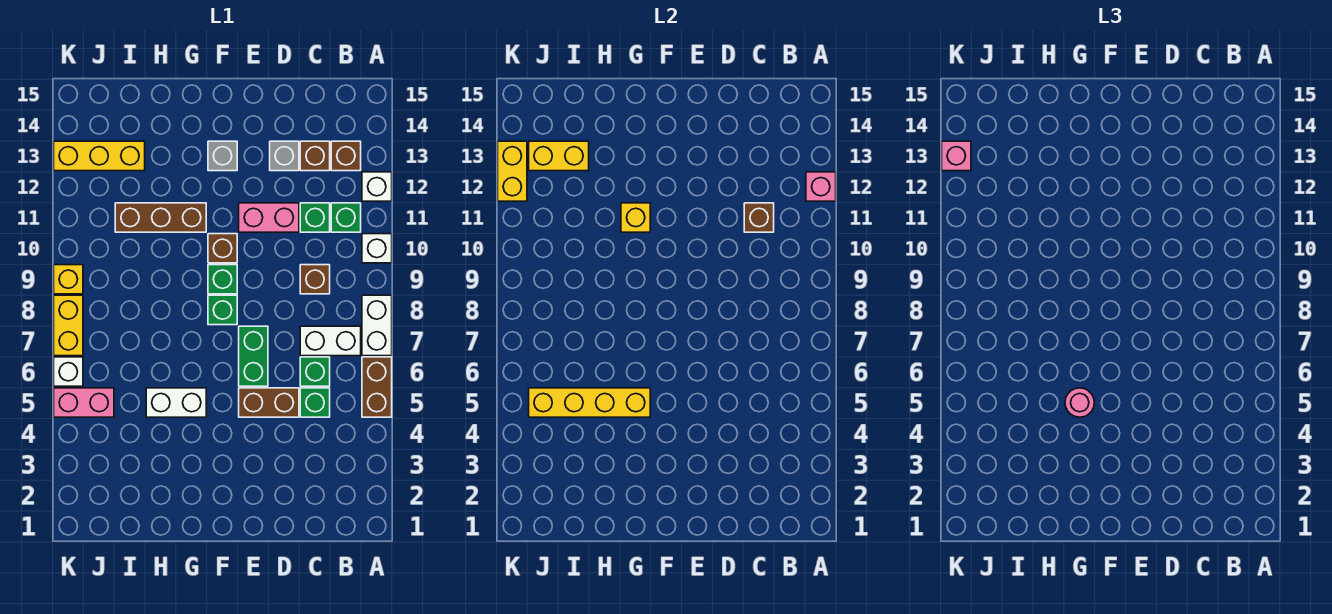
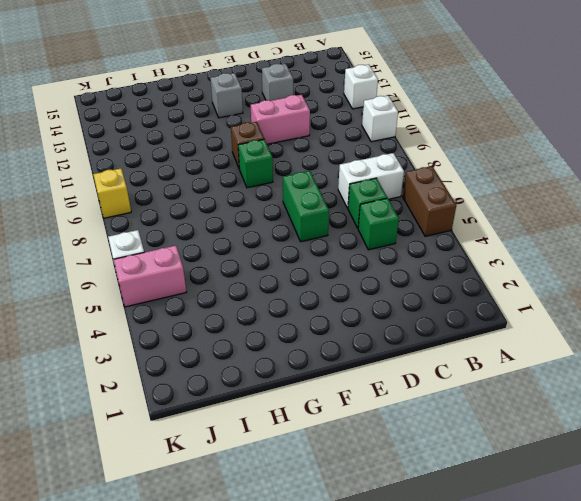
none -> white 1x2 brick [362,295,392,356]
none -> green 1x1 brick [331,203,361,232]
none -> brown 1x1 brick [331,141,361,171]
none -> brown 1x1 brick [300,265,330,294]

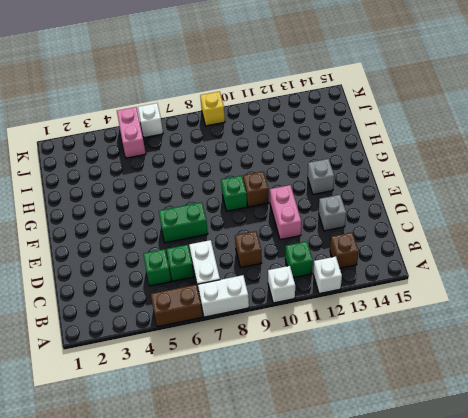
none -> green 1x1 brick [300,203,330,232]
none -> brown 1x1 brick [300,141,330,171]
none -> brown 1x2 brick [239,388,299,417]
none -> green 1x1 brick [208,295,237,325]

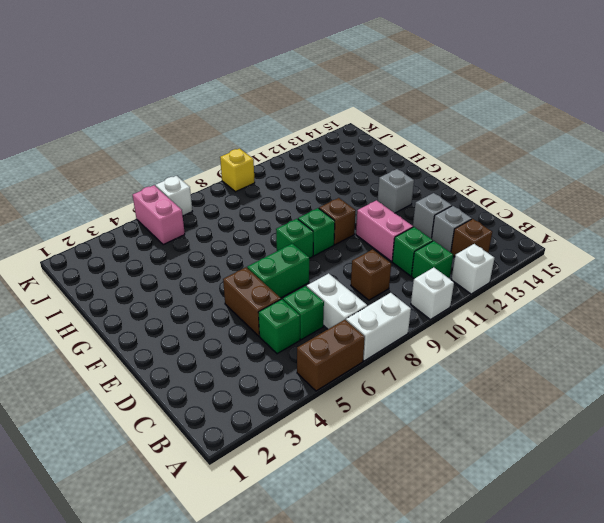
grey 1x1 brick [432,206,472,253] -> brown 1x1 brick [300,141,330,171]
none -> white 1x2 brick [146,388,206,417]
none -> brown 1x3 brick [115,203,206,232]
none -> yellow 1x3 brick [54,141,145,171]
none -> yellow 1x2 brick [54,295,83,356]

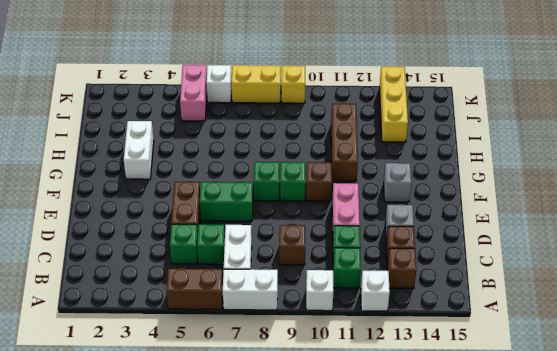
white 1x2 brick [124,121,154,179] -> white 1x2 brick moved to [146,388,206,417]
none -> pink 1x1 brick [806,172,836,201]
none -> brown 1x1 brick [744,203,774,232]
none -> yellow 1x4 brick [529,388,650,417]
none -> yellow 1x1 brick [621,203,650,232]

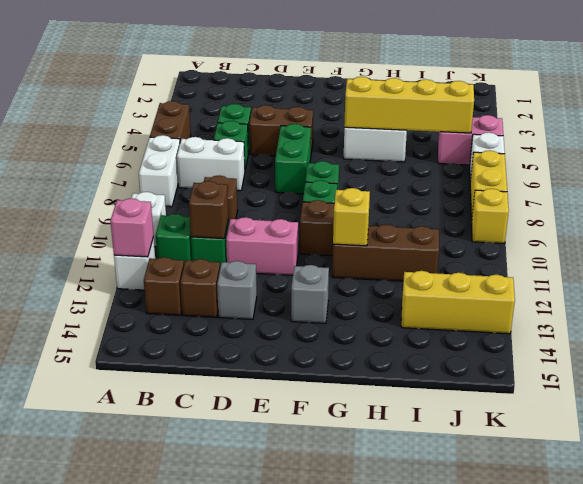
none -> yellow 1x2 brick [529,141,589,171]
none -> yellow 1x2 brick [498,141,527,201]
none -> pink 1x1 round brick [1065,388,1094,417]
none -> pink 1x1 brick [942,141,971,171]

